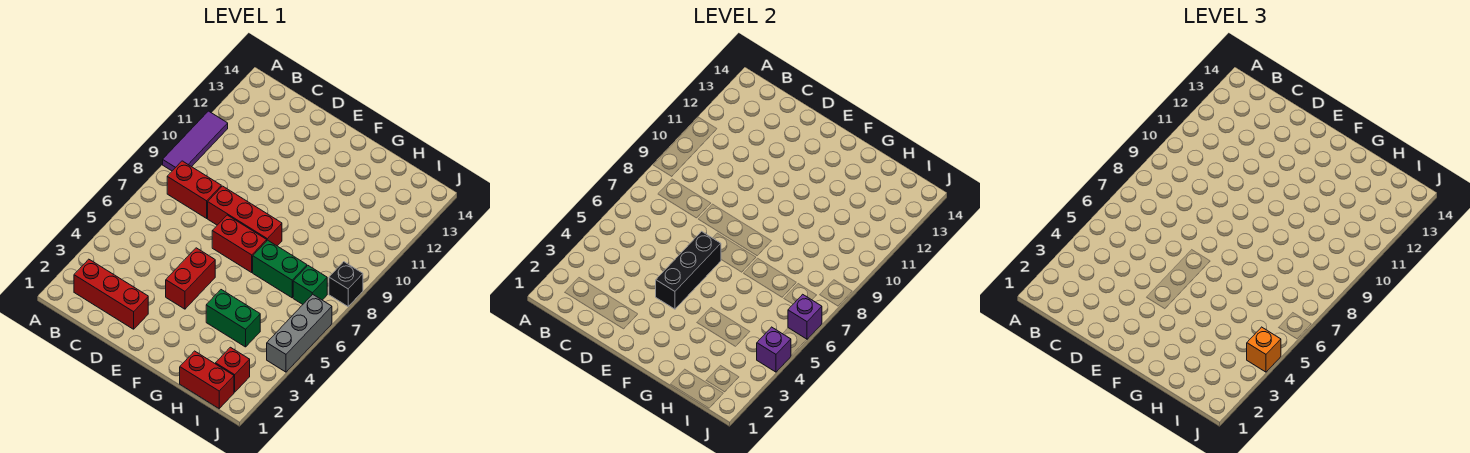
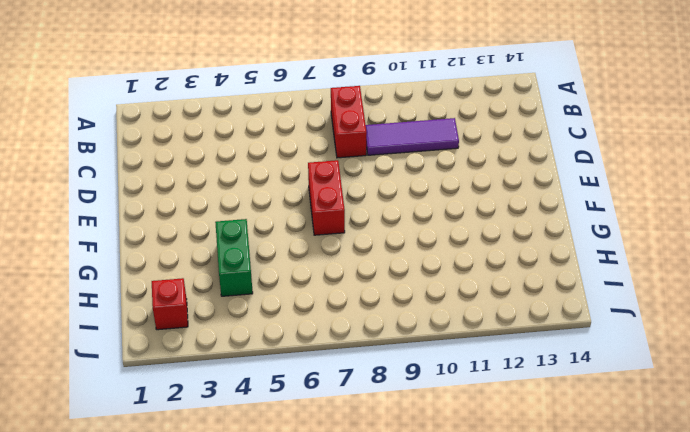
purple 1x3 tile [366,118,459,155] -> purple 1x3 tile moved to [163,111,228,171]
none -> red 1x3 brick [74,259,148,329]
none -> red 1x3 brick [208,186,282,246]
none -> red 1x2 brick [166,248,215,309]

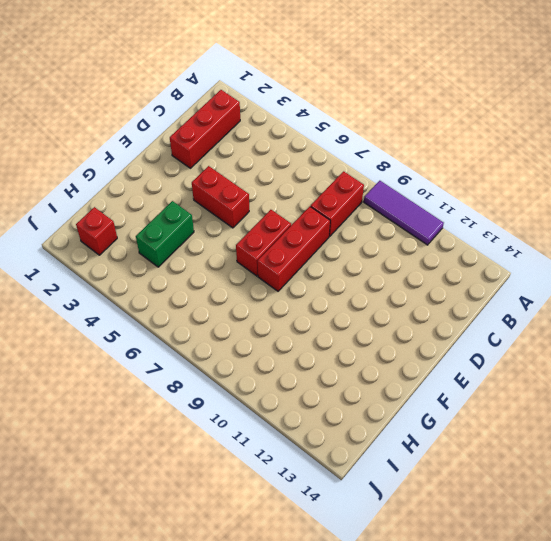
none -> green 1x2 brick [253,240,307,298]
none -> red 1x2 brick [180,351,234,409]
none -> green 1x1 brick [293,266,327,304]

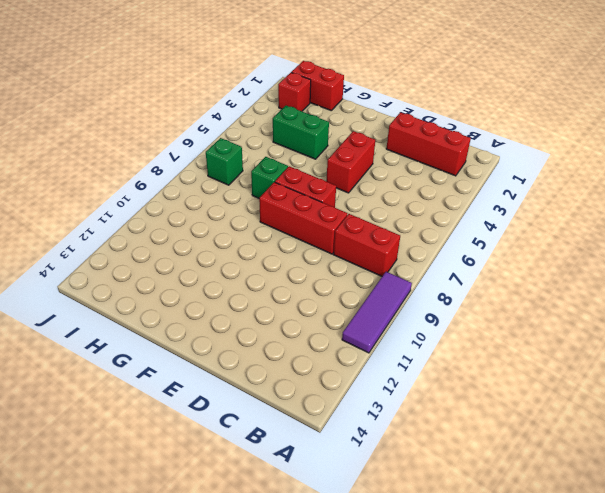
green 1x1 brick [251,157,288,198] -> green 1x2 brick [253,240,307,298]
none -> grey 1x3 brick [267,294,332,372]
none -> black 1x1 brick [329,262,363,306]
none -> black 1x3 brick [656,231,721,309]

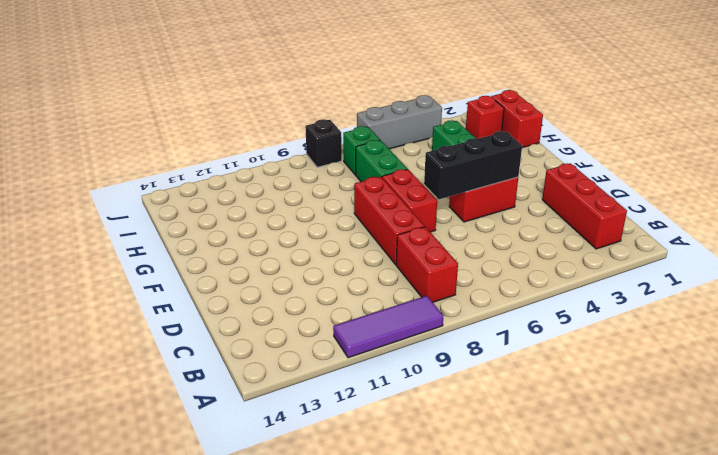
none -> purple 1x1 brick [757,327,791,372]
none -> purple 1x1 brick [788,294,822,339]
none -> orange 1x1 brick [1247,327,1281,372]

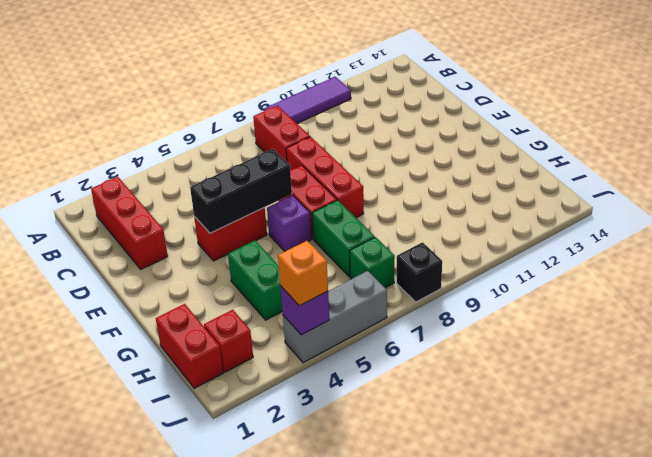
purple 1x1 brick [267,195,311,251] -> purple 1x1 brick moved to [788,294,822,339]

